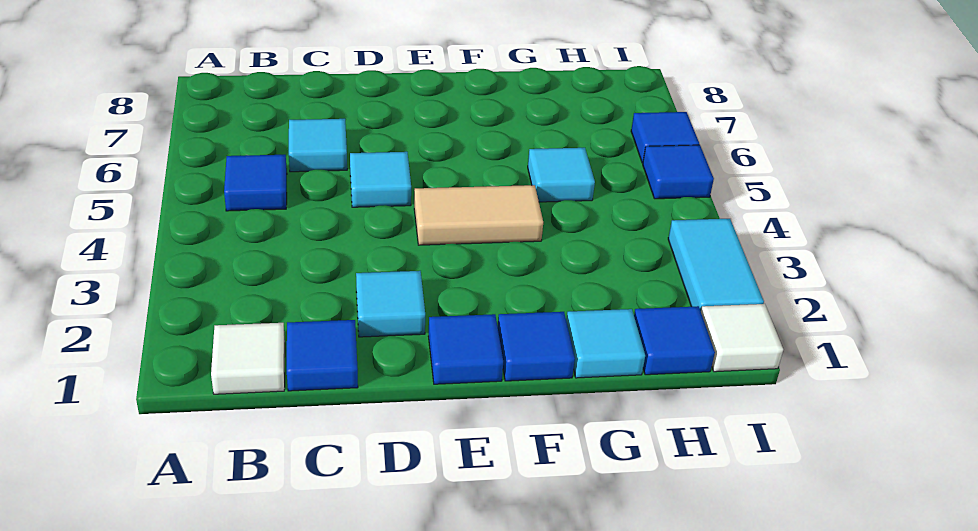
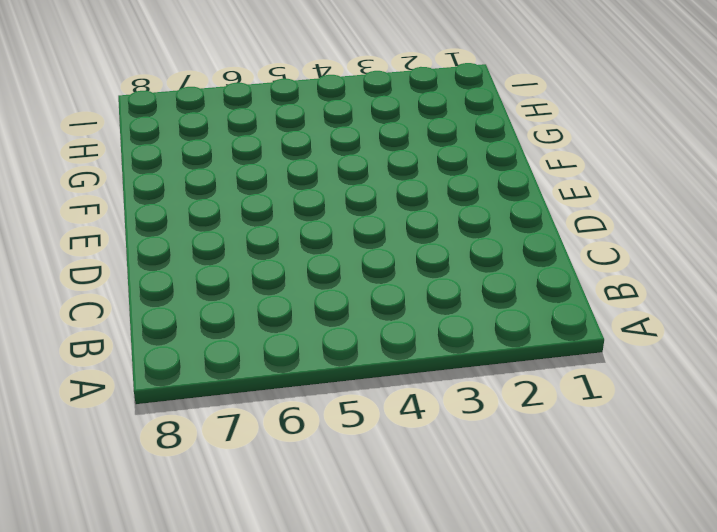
none -> white 1x1 tile [211,323,285,394]
none -> blue 1x1 tile [224,155,287,211]
none -> blue 1x1 tile [287,320,358,391]

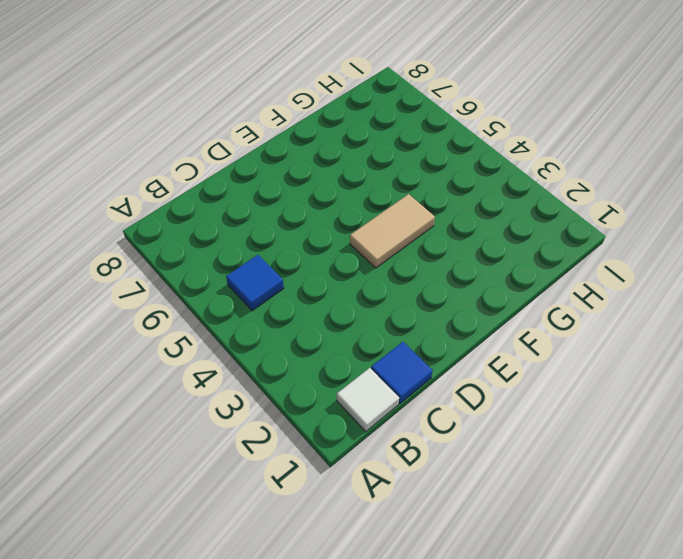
none -> cyan 1x1 tile [289,119,347,172]
none -> cyan 1x1 tile [356,271,425,337]
none -> cyan 1x1 tile [350,152,411,207]

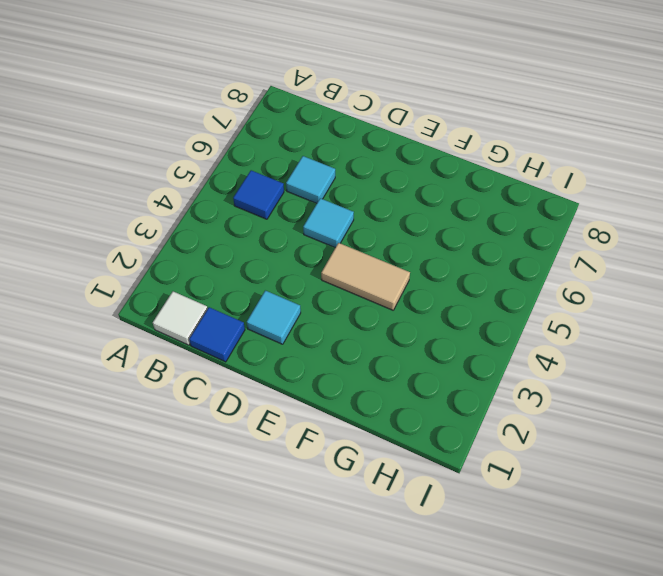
none -> blue 1x1 tile [428,314,503,384]
none -> blue 1x1 tile [498,312,575,381]
none -> cyan 1x1 tile [566,309,645,378]

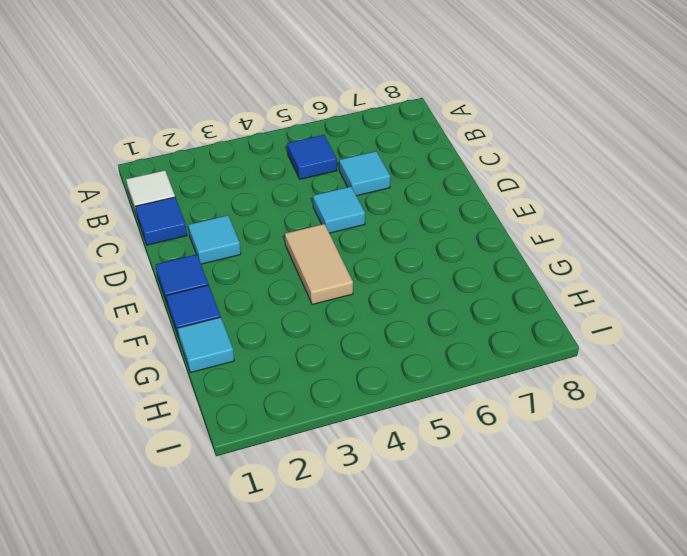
none -> cyan 1x1 tile [528,148,595,202]
none -> blue 1x1 tile [634,306,715,375]
none -> white 1x1 tile [701,304,783,372]

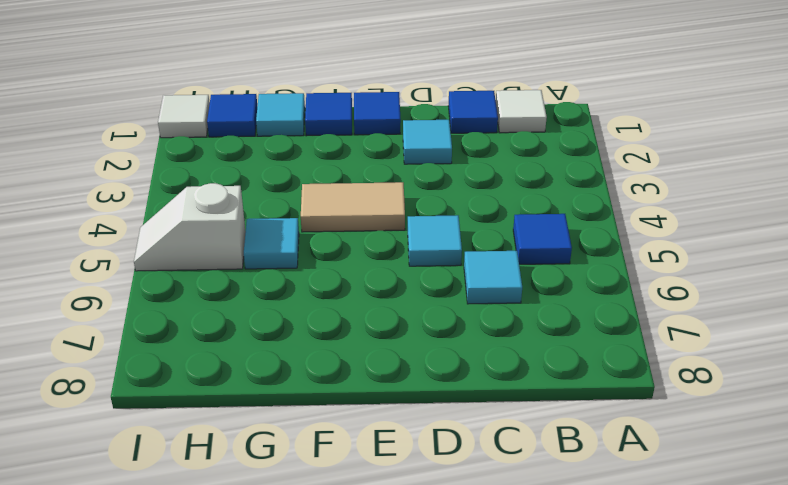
white 1x2 slope [134,183,246,271] -> blue 1x1 tile [643,145,714,199]
none -> cyan 1x2 tile [668,219,764,311]
none -> blue 1x1 tile [631,112,699,163]

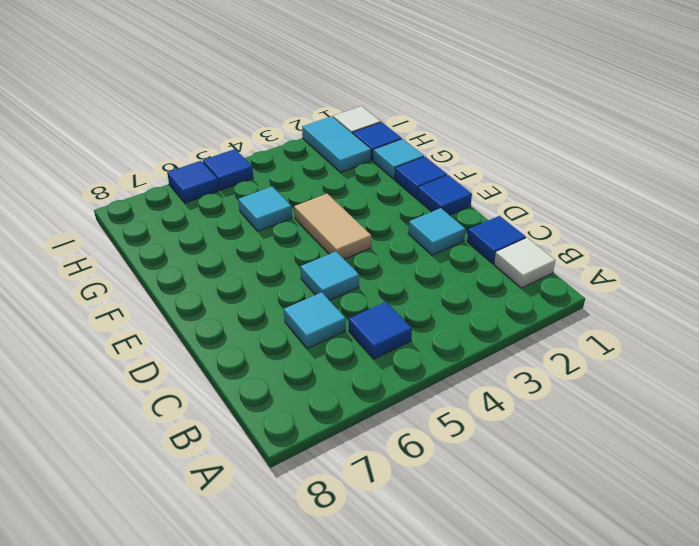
cyan 1x2 tile [302,116,371,172] -> cyan 1x2 tile turned to [668,219,764,311]

